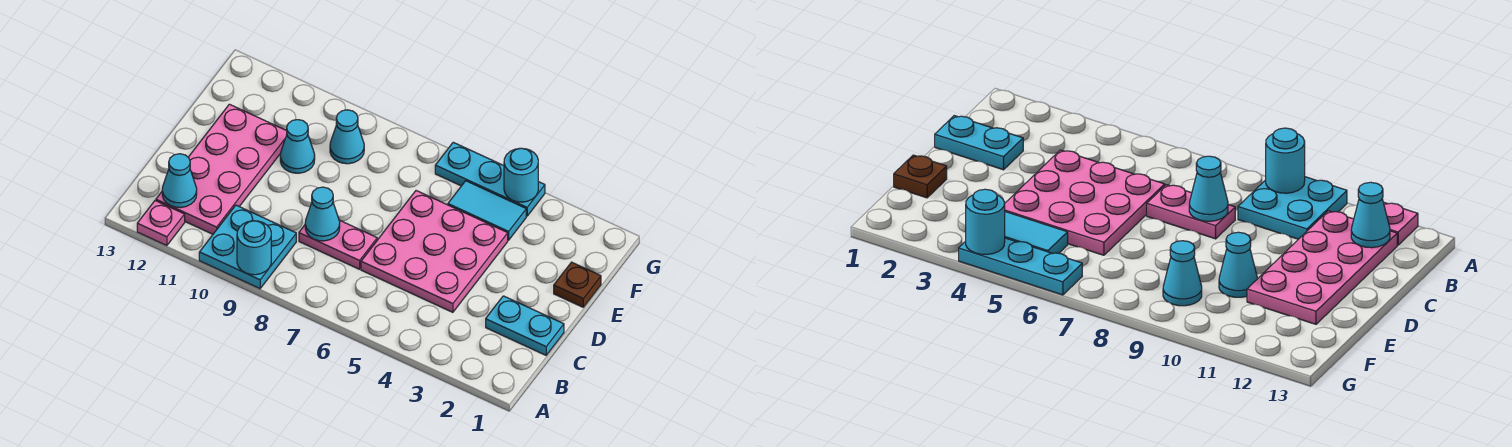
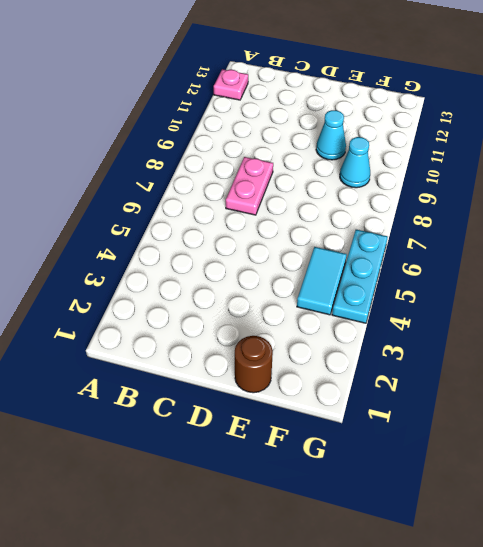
brown 1x1 round brick [235,336,273,393] -> brown 1x1 plate [554,262,601,307]
none -> cyan 2x2 plate [199,205,296,289]
none -> pink 2x4 plate [156,104,287,234]
none -> cyan 1x2 plate [486,296,564,355]

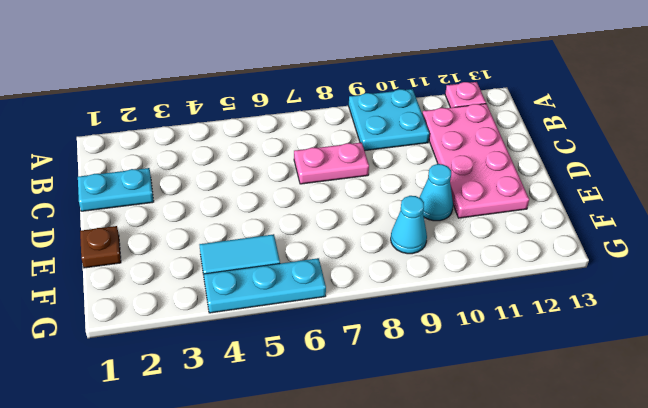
none -> pink 3x3 plate [361,191,508,312]
none -> cyan 1x1 round brick [237,221,271,275]
none -> cyan 1x1 cone [162,154,197,208]

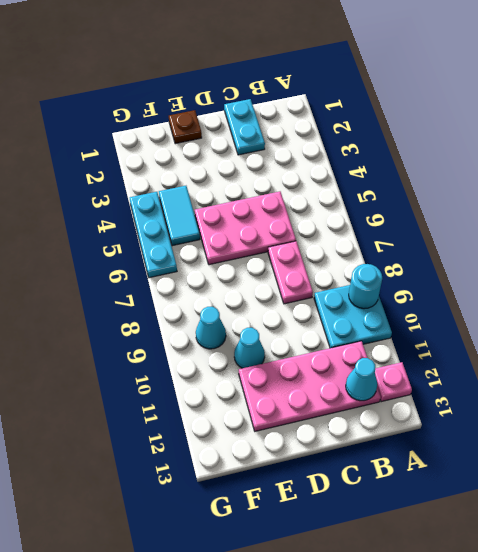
pink 2x3 plate [195,192,296,265] -> pink 3x3 plate [361,191,508,312]
none -> cyan 1x1 cone [305,187,340,241]
none -> cyan 1x1 round brick [504,148,538,202]

